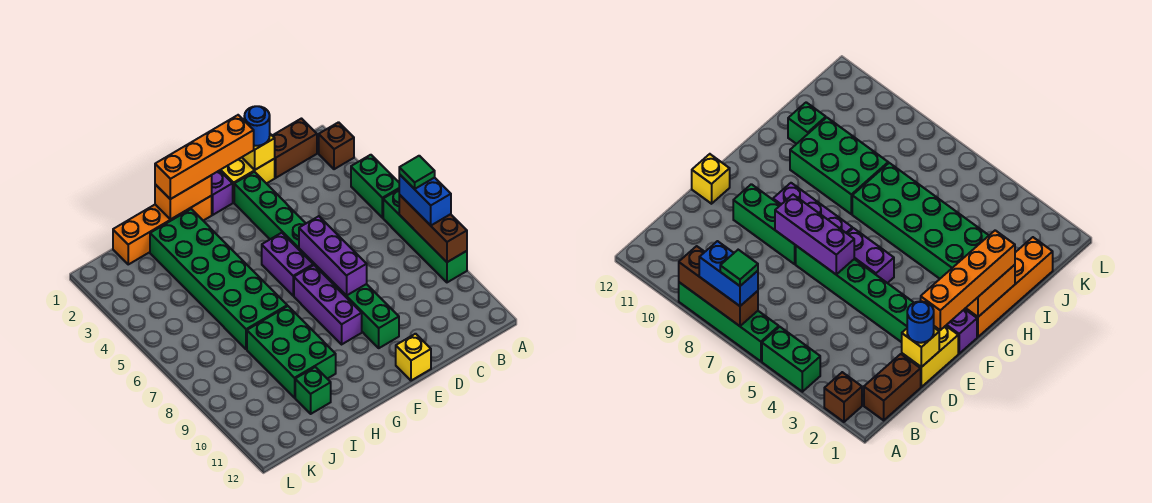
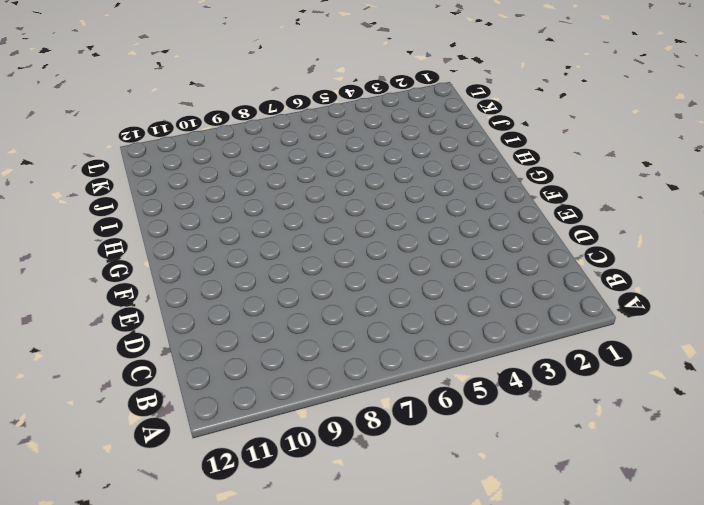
none -> brown 1x1 brick [319,122,354,169]
none -> green 1x2 brick [351,155,399,218]
none -> green 1x4 brick [383,190,467,282]

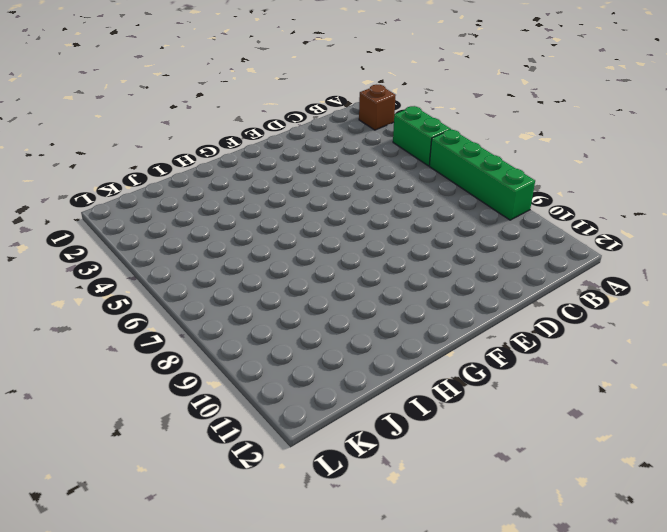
none -> brown 1x2 brick [272,119,317,178]
none -> yellow 1x2 brick [220,157,275,202]
none -> green 1x6 brick [234,172,331,281]

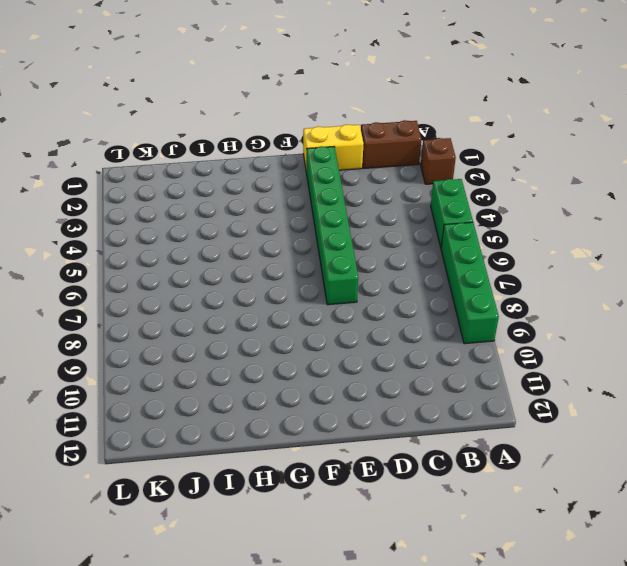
none -> green 1x3 brick [331,281,399,348]
none -> yellow 1x1 brick [396,334,431,381]
none -> purple 1x1 brick [211,170,233,215]

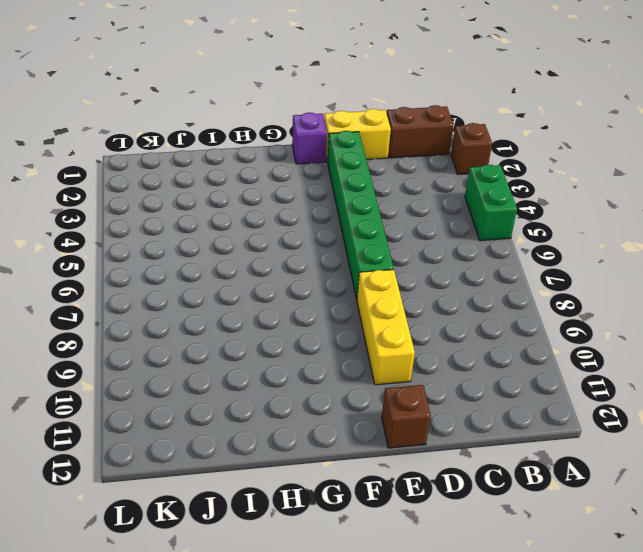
yellow 1x3 brick [357,270,415,385] -> green 1x3 brick [331,281,399,348]
brown 1x1 brick [382,385,431,448] -> yellow 1x1 brick [396,334,431,381]
none -> green 1x4 brick [383,190,467,282]
none -> purple 1x2 brick [262,233,313,296]
none -> purple 1x3 brick [294,265,362,344]

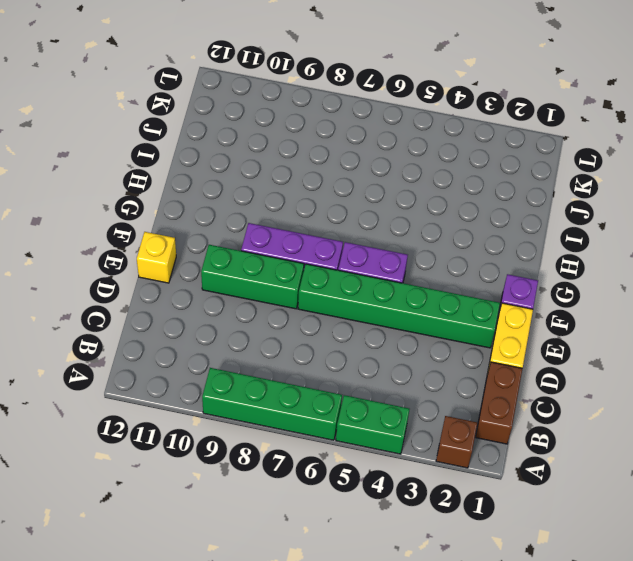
none -> orange 1x4 brick [113,196,212,264]
none -> green 2x6 brick [150,209,287,349]
none -> green 2x3 brick [247,306,336,398]

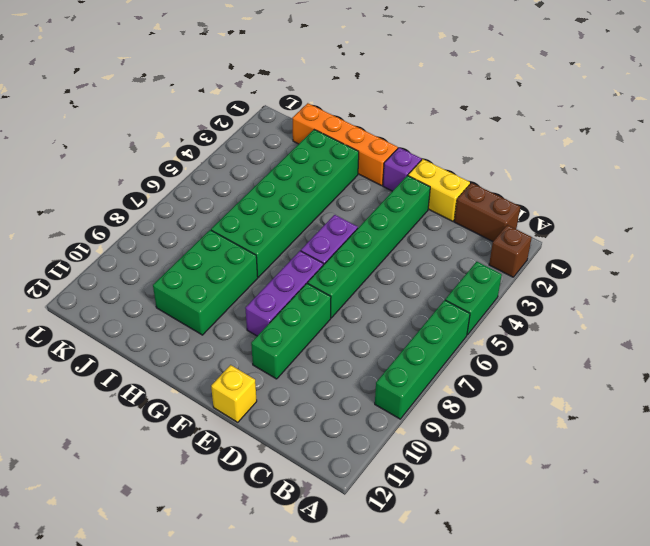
none -> green 1x1 brick [295,367,331,414]
none -> brown 1x3 brick [399,195,467,262]
none -> yellow 1x1 brick [242,134,275,170]

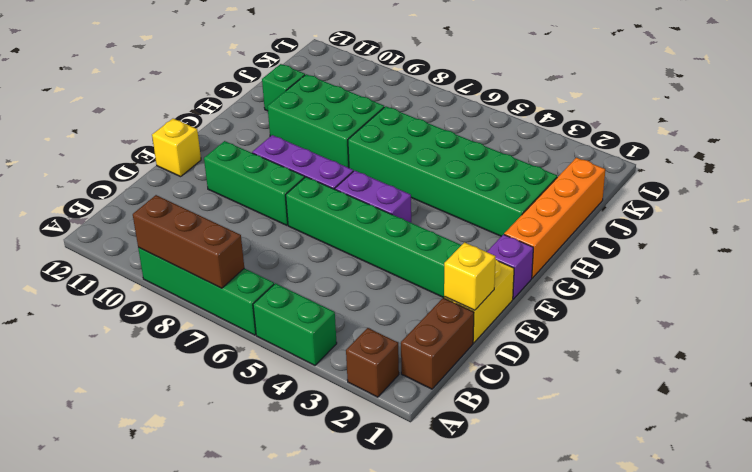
none -> purple 1x3 brick [299,216,367,296]
none -> orange 1x2 brick [155,175,212,220]
none -> blue 1x2 brick [399,174,451,225]

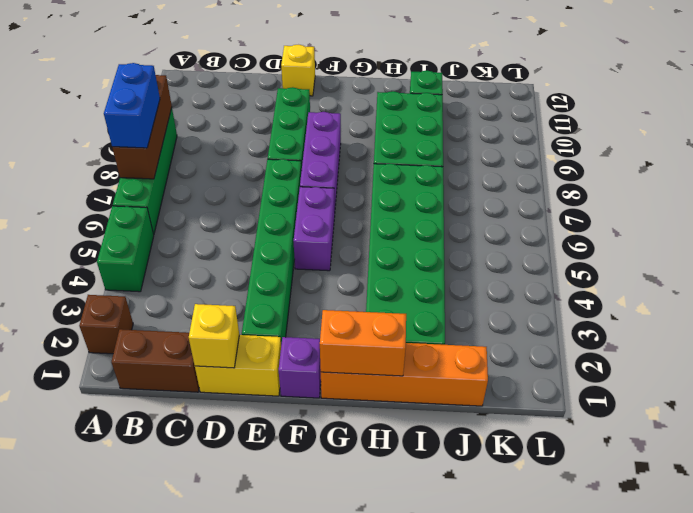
none -> purple 1x3 brick [299,216,367,296]
none -> blue 1x1 round brick [244,106,270,146]
none -> orange 1x4 brick [155,115,254,199]

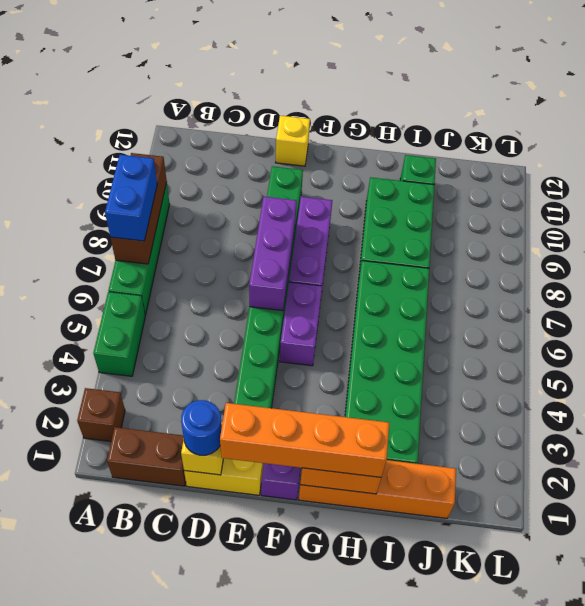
none -> green 1x1 tile [399,156,435,189]

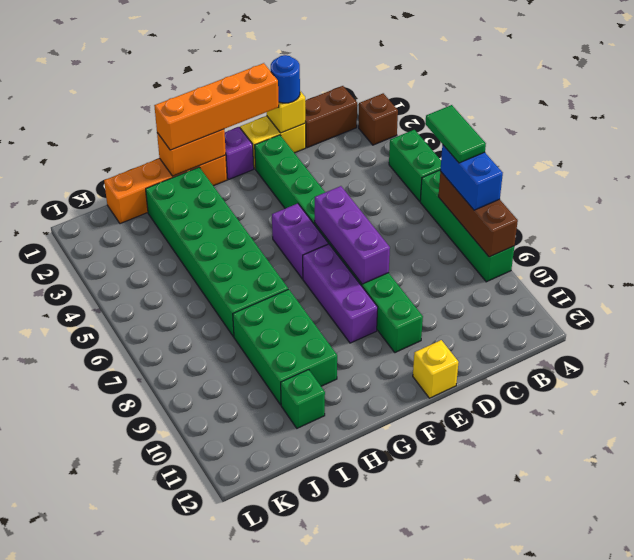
green 1x2 tile [425,105,486,163] -> green 1x1 tile [399,156,435,189]

